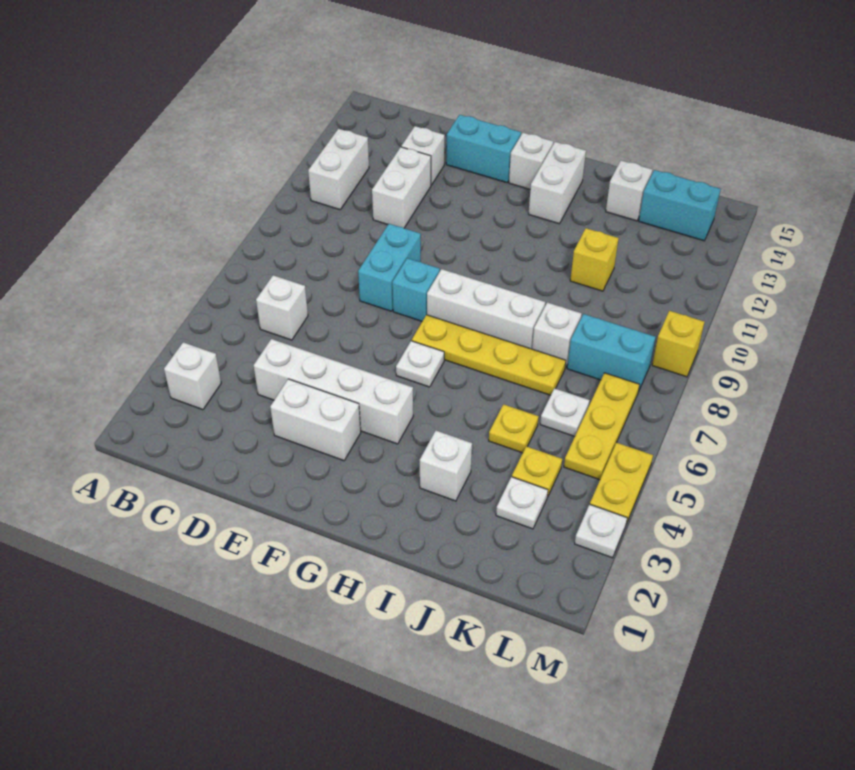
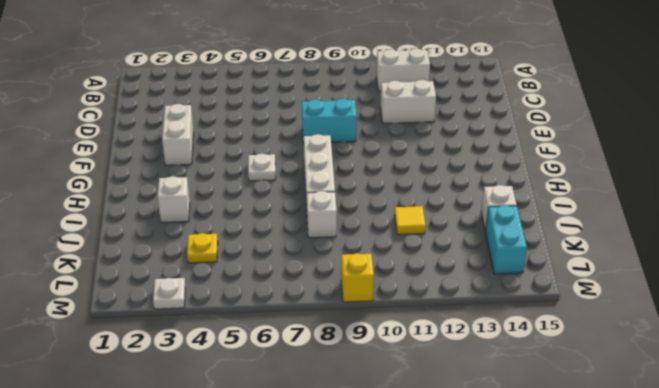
yellow 1x1 tile [394,206,426,235] -> yellow 1x1 brick [570,228,619,291]
none -> white 1x1 brick [164,342,221,410]
none -> white 1x1 brick [256,275,308,340]
none -> white 1x4 brick [254,339,413,444]

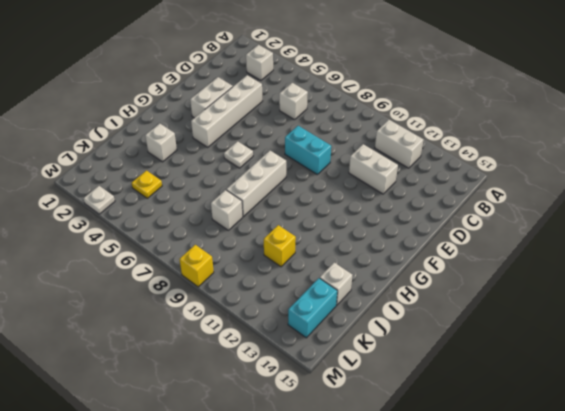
none -> white 1x1 brick [401,126,445,185]
none -> cyan 1x2 brick [446,115,521,183]
none -> cyan 1x1 brick [392,258,440,321]

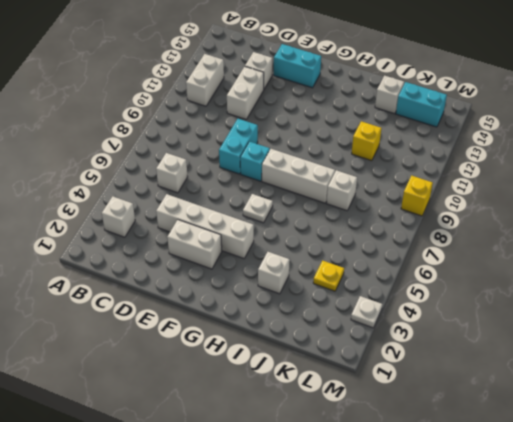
none -> yellow 1x4 plate [412,315,566,395]
none -> white 1x1 brick [509,133,553,189]
none -> white 1x2 brick [529,142,586,224]

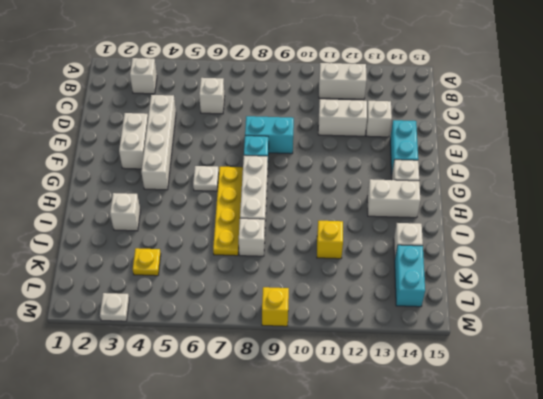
none -> yellow 1x1 plate [489,404,539,453]
none -> white 1x1 plate [496,477,548,529]
none -> white 1x1 plate [540,388,590,436]

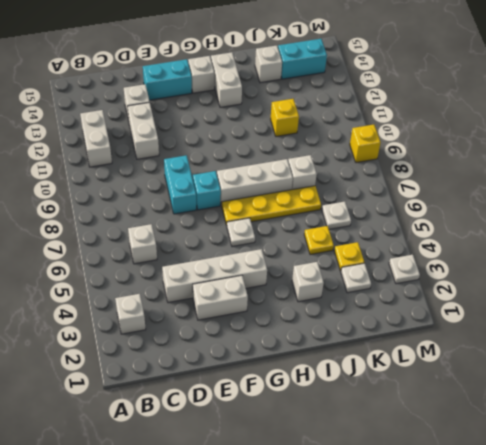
none -> cyan 1x2 brick [567,314,655,392]
none -> yellow 1x3 plate [564,373,640,480]
none -> yellow 1x2 plate [590,443,653,524]

